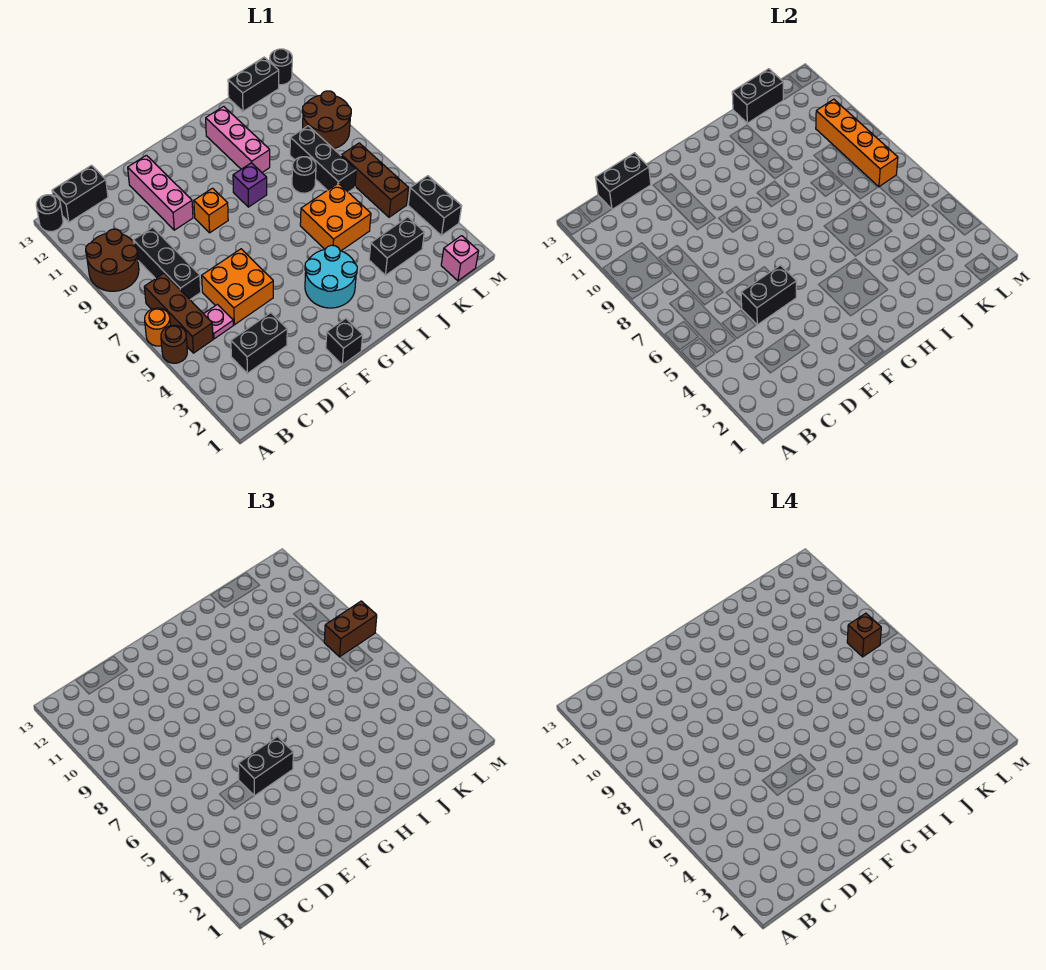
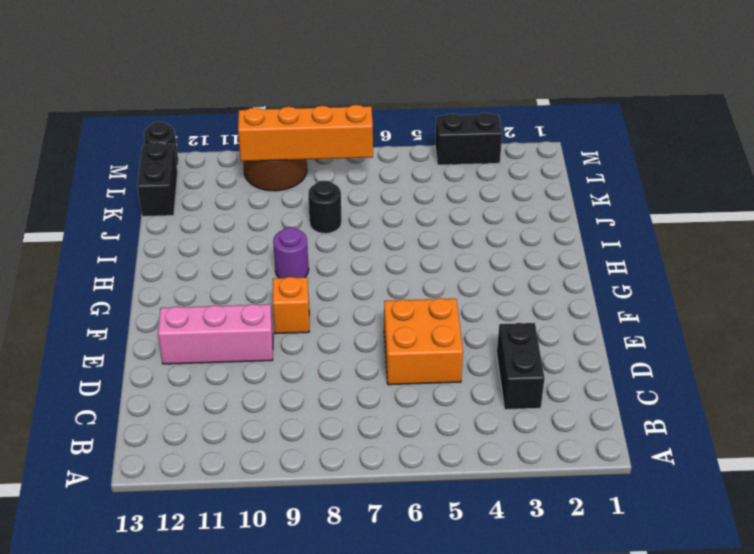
purple 1x1 round brick [273,227,309,278] -> purple 1x1 brick [233,163,267,207]
none -> brown 1x1 round brick [161,325,187,363]
none -> orange 1x1 round brick [145,308,170,346]
none -> brown 2x2 round brick [86,229,139,291]
none -> black 1x1 round brick [36,195,63,232]

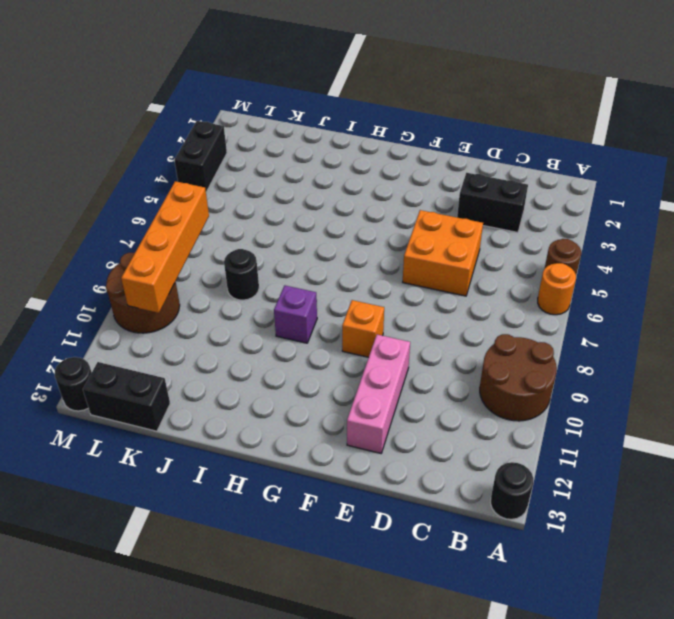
none -> brown 1x3 brick [144,273,213,353]
none -> black 1x2 brick [52,165,108,222]
none -> pink 1x1 plate [204,304,233,339]
none -> black 1x3 brick [133,227,201,299]

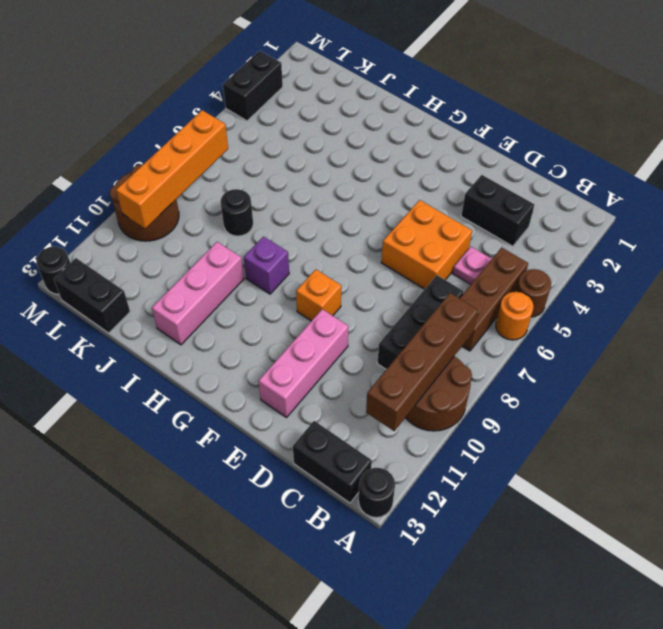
brown 1x4 brick [366,293,478,431] -> none
none -> black 1x1 brick [326,318,363,365]
none -> cyan 2x2 round brick [305,245,357,308]
none -> orange 2x2 brick [300,183,371,251]
none -> black 1x2 brick [369,217,424,275]

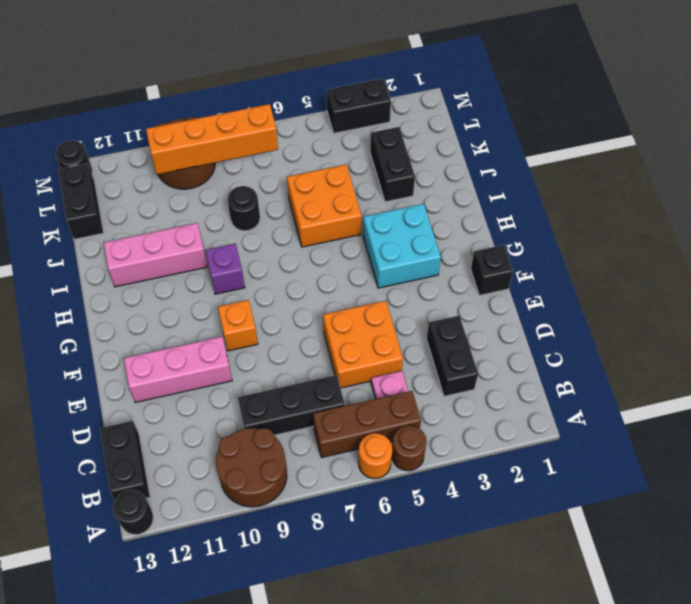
cyan 2x2 brick [363,204,441,288] -> cyan 2x2 round brick [305,245,357,308]
none -> black 1x3 brick [290,126,356,192]
none -> pink 1x1 brick [441,236,478,281]
none -> brown 1x3 brick [341,143,409,217]
none -> black 1x2 brick [596,153,651,209]

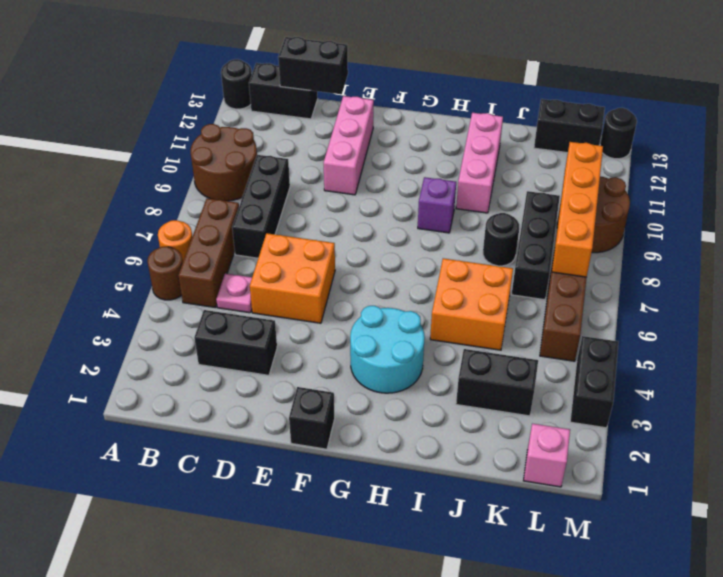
none -> orange 1x1 brick [194,188,228,233]
none -> black 1x2 brick [741,265,796,325]
none -> black 1x2 brick [732,69,783,123]
none -> black 1x2 brick [238,737,293,796]

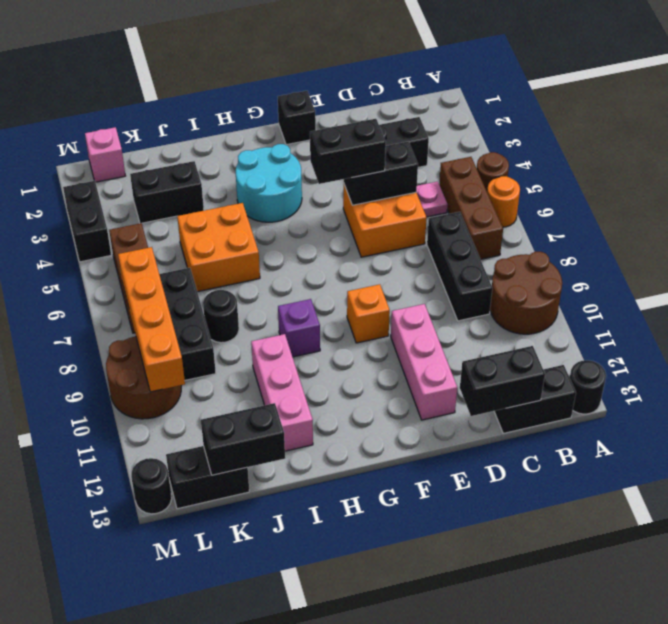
none -> brown 1x2 brick [324,601,377,657]
none -> brown 1x1 brick [847,613,881,657]

